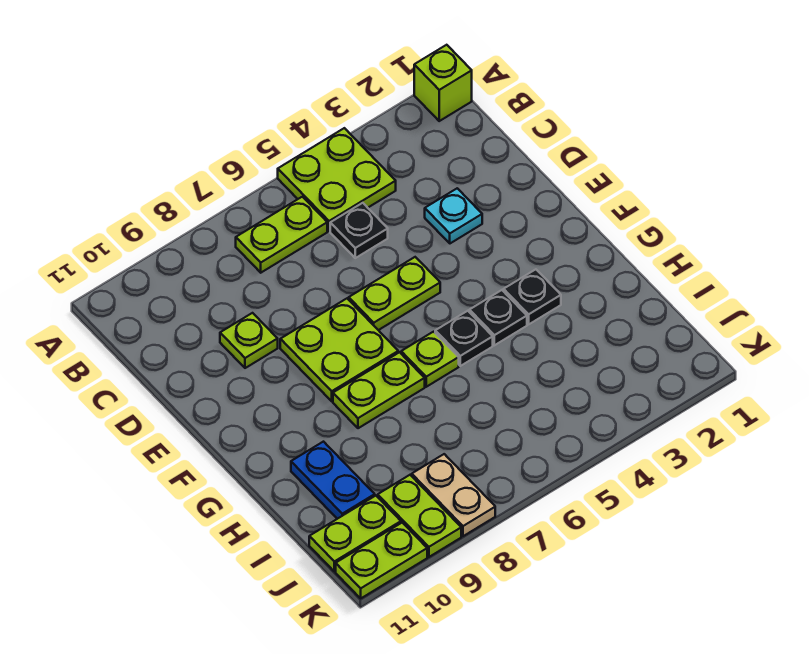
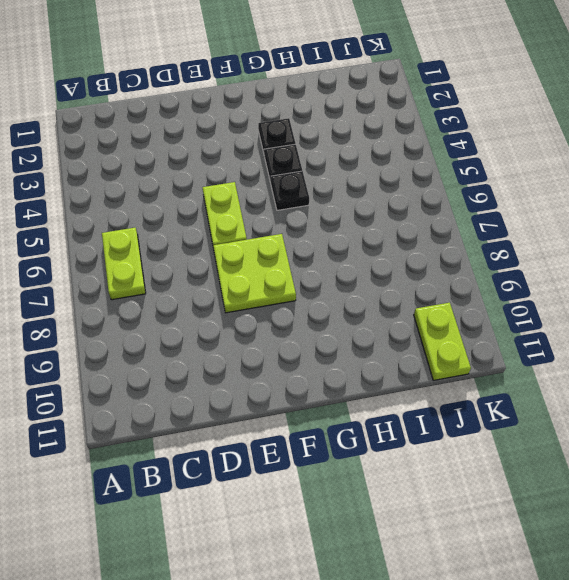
none -> lime 1x1 brick [414,45,472,121]
none -> lime 2x2 plate [278,128,396,231]
none -> black 1x1 plate [330,203,388,258]

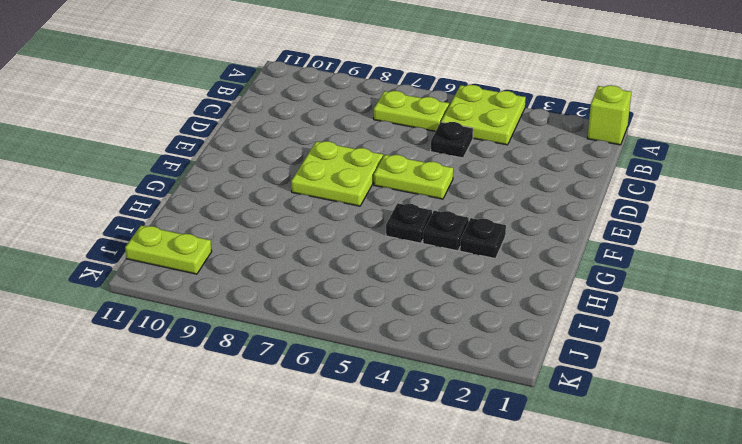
none -> cyan 1x1 plate [425,188,482,243]
none -> lime 1x1 plate [220,313,278,368]
none -> lime 1x1 plate [401,332,459,387]

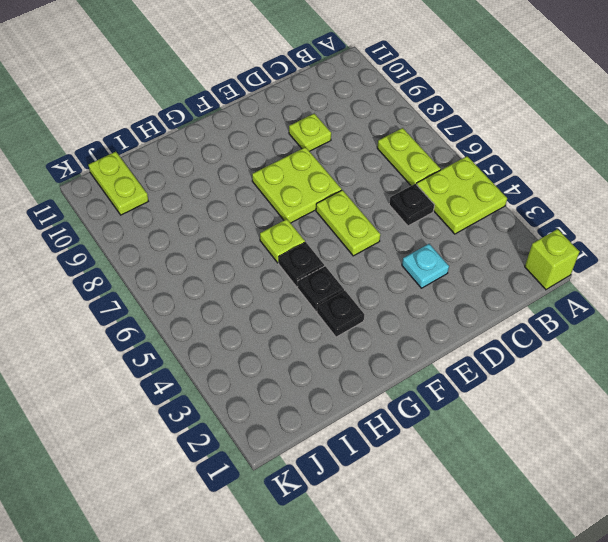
none -> lime 1x2 plate [333,352,425,428]
none -> blue 1x2 plate [291,442,375,519]
none -> tan 1x2 plate [412,454,495,536]

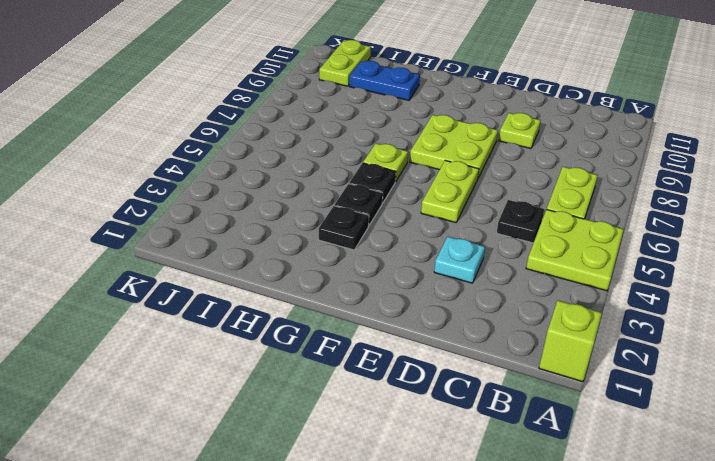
none -> lime 1x2 plate [333,352,425,428]
none -> tan 1x2 plate [412,454,495,536]
none -> lime 1x2 plate [378,475,461,557]

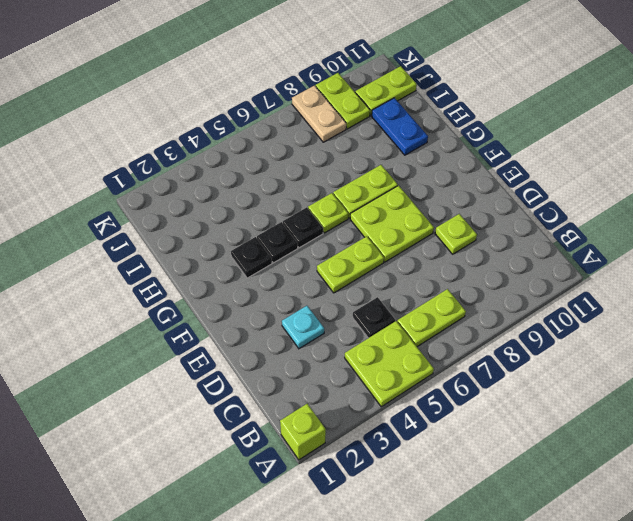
none -> lime 1x2 plate [336,523,427,598]

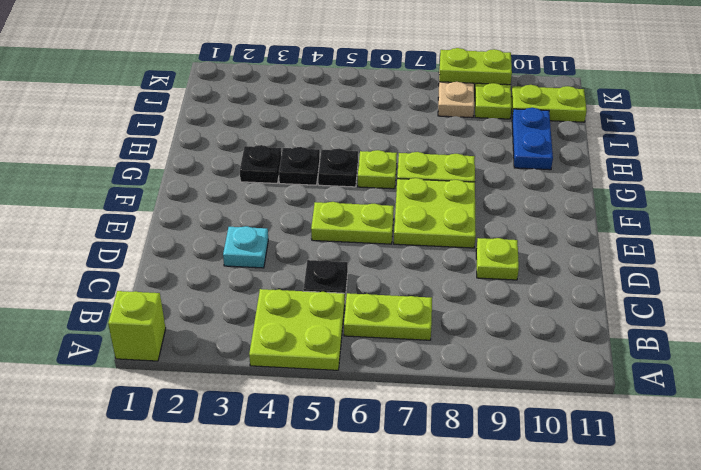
lime 1x2 plate [439,48,512,85] -> lime 1x2 plate moved to [336,523,427,598]

